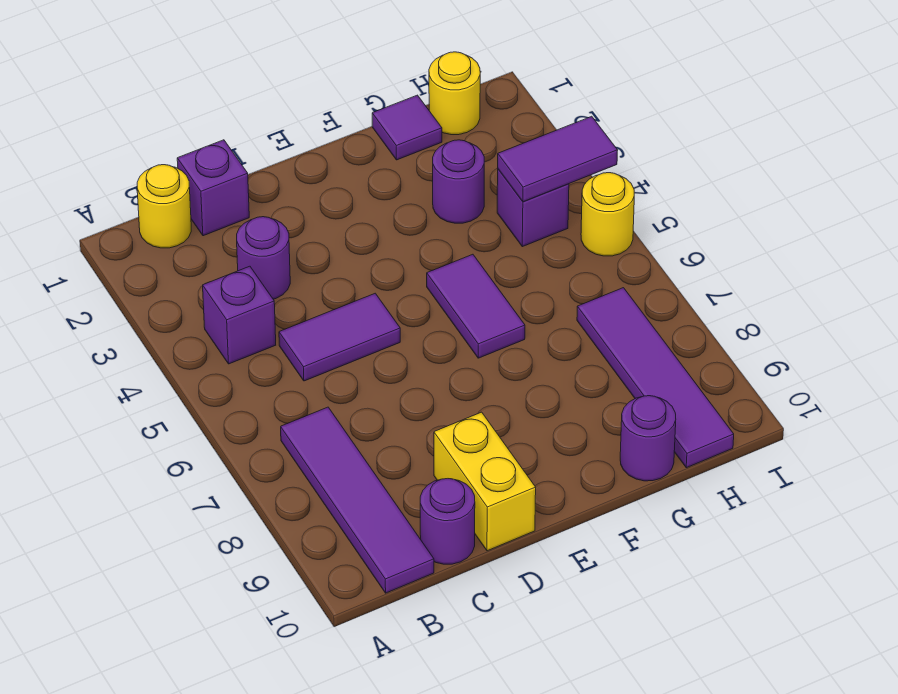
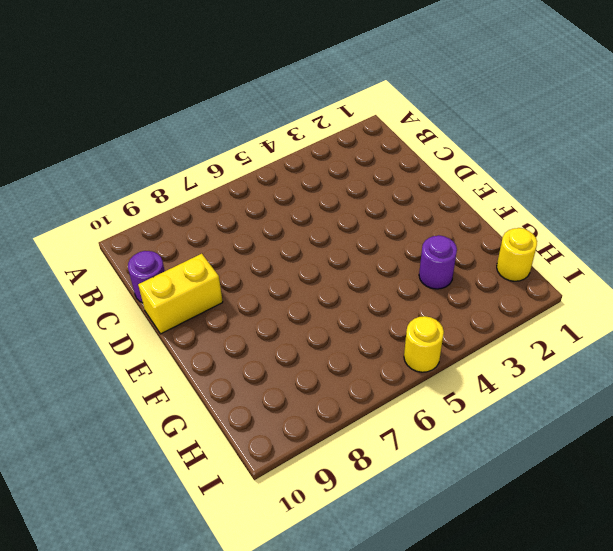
none -> yellow 1x1 round brick [137,165,191,248]
none -> purple 1x1 brick [203,266,276,364]
none -> purple 1x4 tile [281,407,434,593]

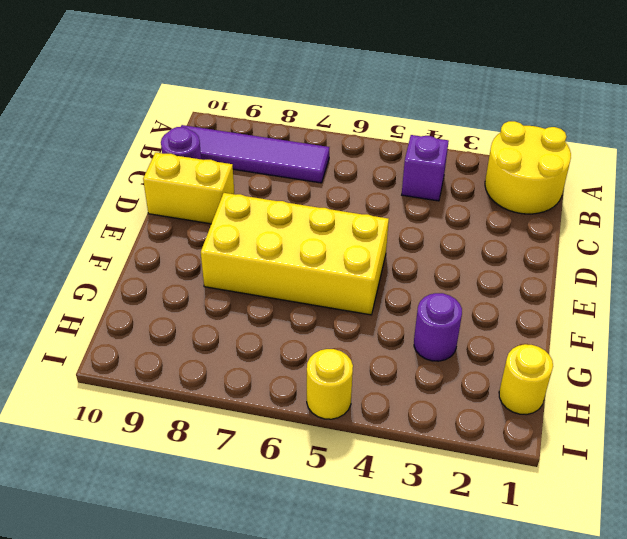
yellow 2x2 round brick [485,121,571,214] -> yellow 1x1 round brick [137,165,191,248]
yellow 2x4 brick [201,193,389,315] -> purple 1x2 tile [427,254,525,358]
none -> purple 1x1 brick [177,140,249,236]
none -> purple 1x1 round brick [237,217,290,299]
none -> purple 1x2 tile [279,293,400,381]

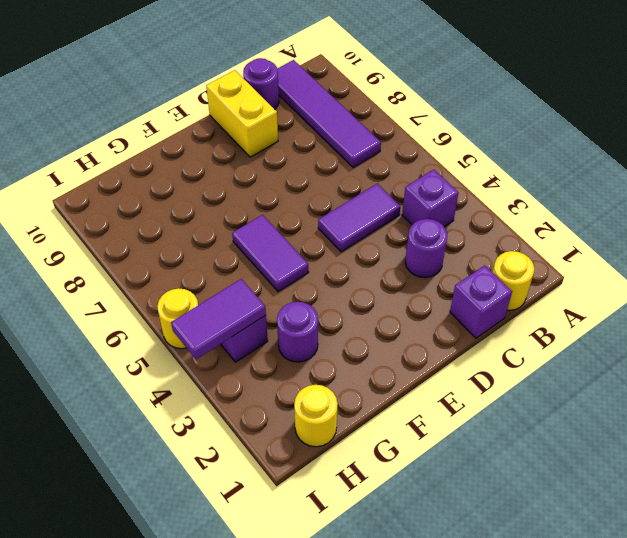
none -> purple 1x1 tile [372,95,442,160]
none -> purple 1x1 round brick [620,396,676,481]
none -> purple 1x4 tile [577,288,734,468]

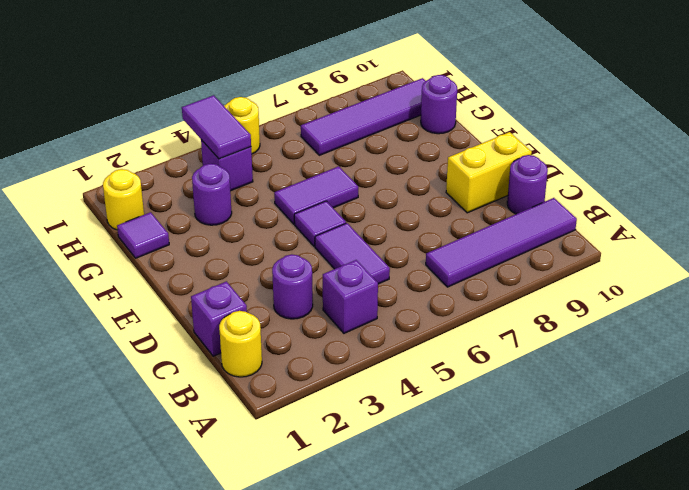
purple 1x1 tile [294,201,346,247] -> none

